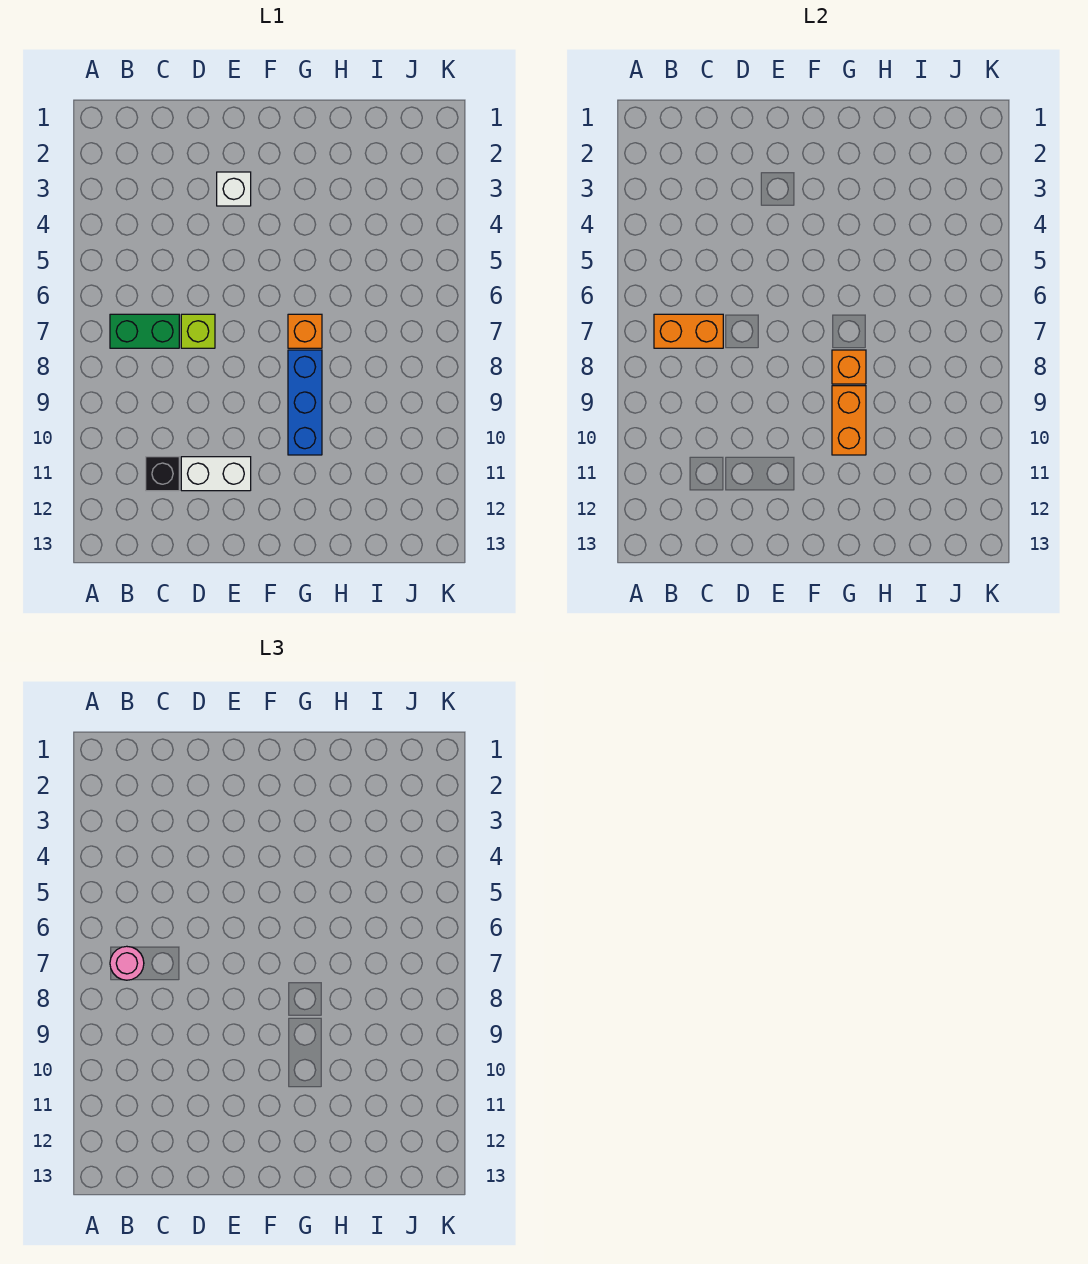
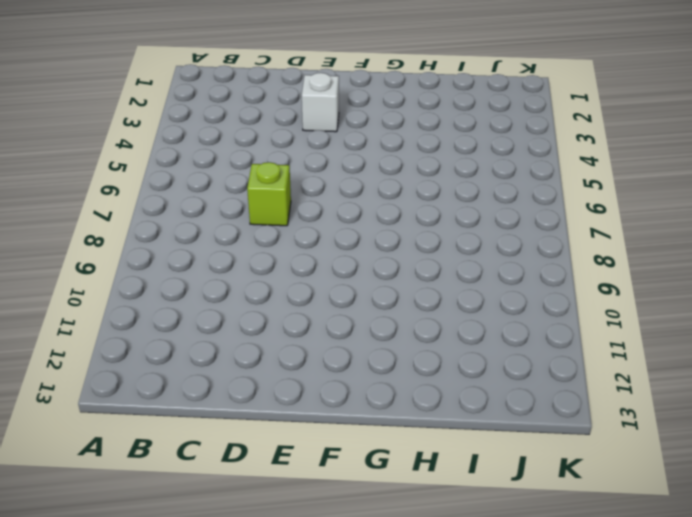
none -> green 1x2 brick [110,314,179,348]
none -> black 1x1 brick [146,457,179,491]

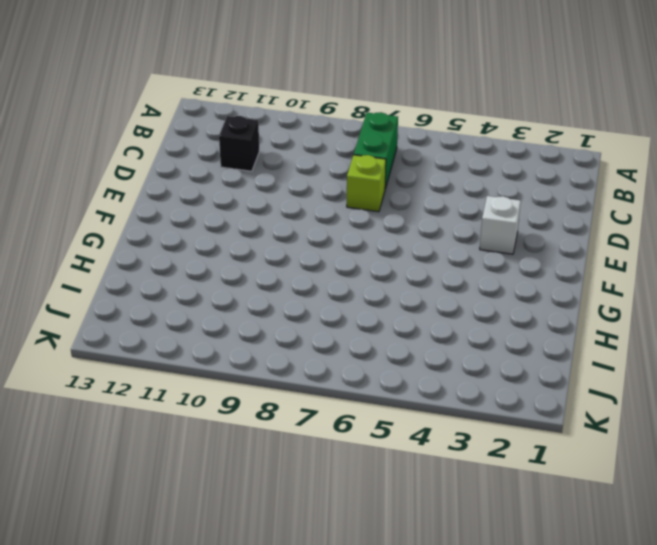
none -> white 1x2 brick [181,457,251,491]
none -> orange 1x1 brick [288,314,322,348]

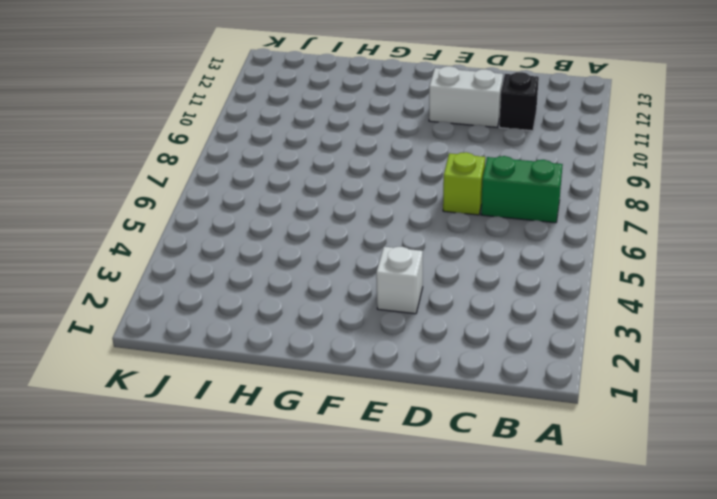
none -> orange 1x1 brick [288,314,322,348]
none -> blue 1x3 brick [288,350,322,455]

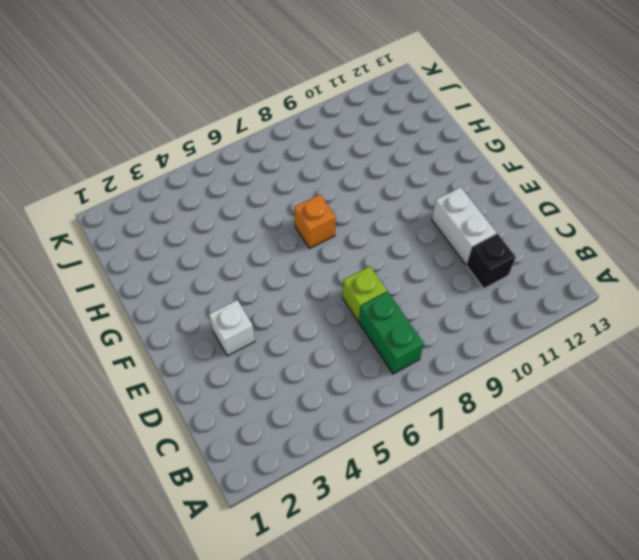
none -> blue 1x3 brick [288,350,322,455]
none -> orange 1x2 brick [654,314,723,348]

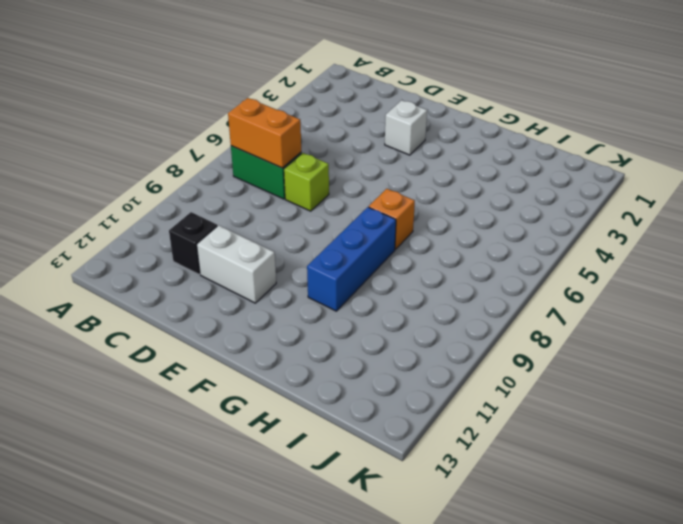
none -> orange 1x1 brick [832,350,866,384]
none -> orange 1x2 brick [832,386,866,455]

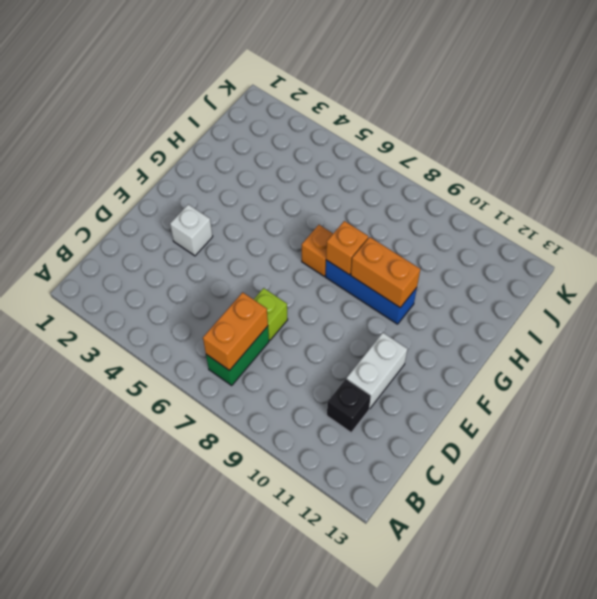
none -> pink 1x1 round brick [110,946,144,980]

